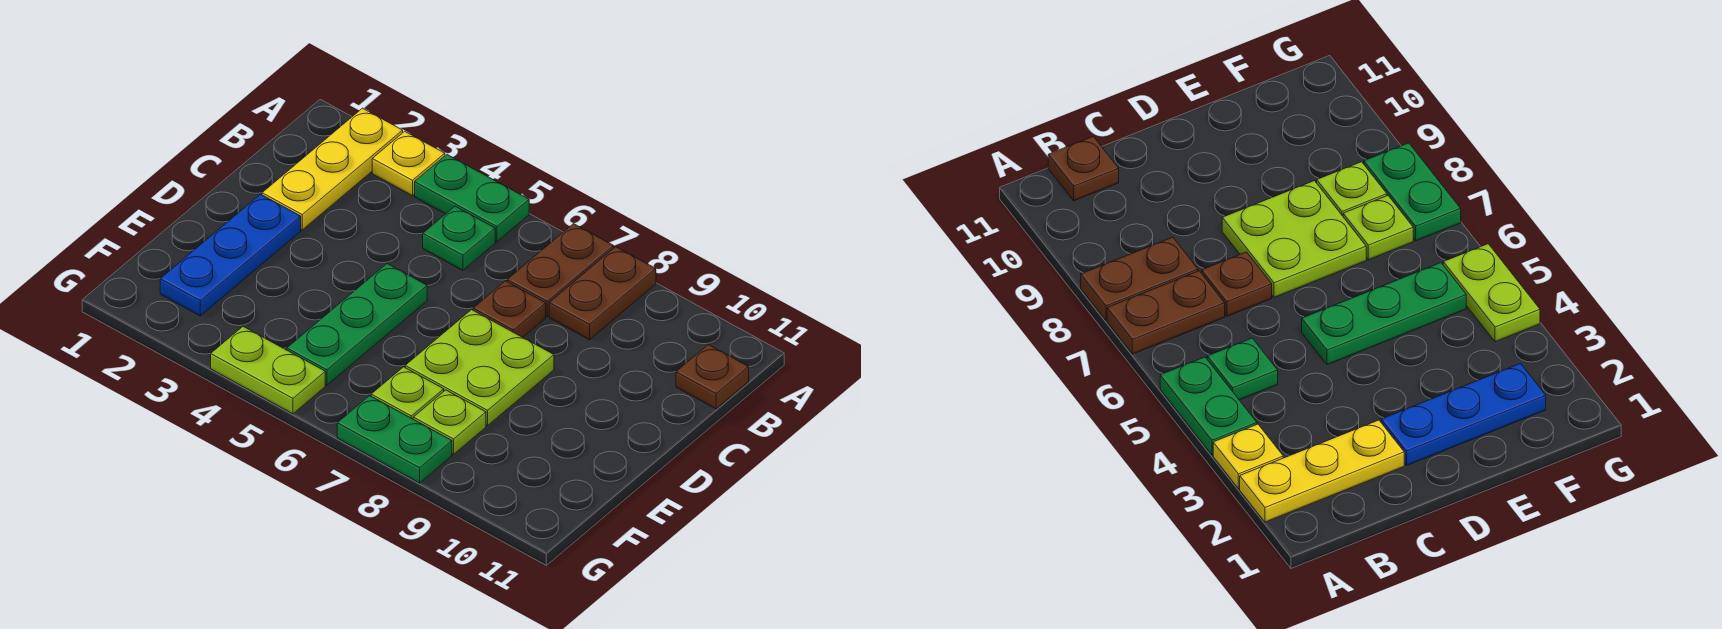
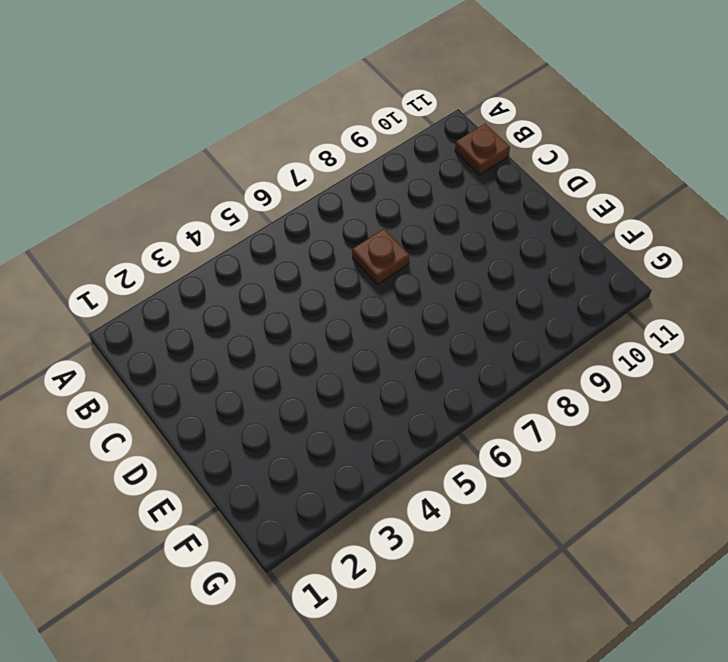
none -> yellow 1x3 plate [262,108,403,230]
none -> yellow 1x1 plate [372,131,445,196]
none -> green 1x2 plate [415,155,529,242]

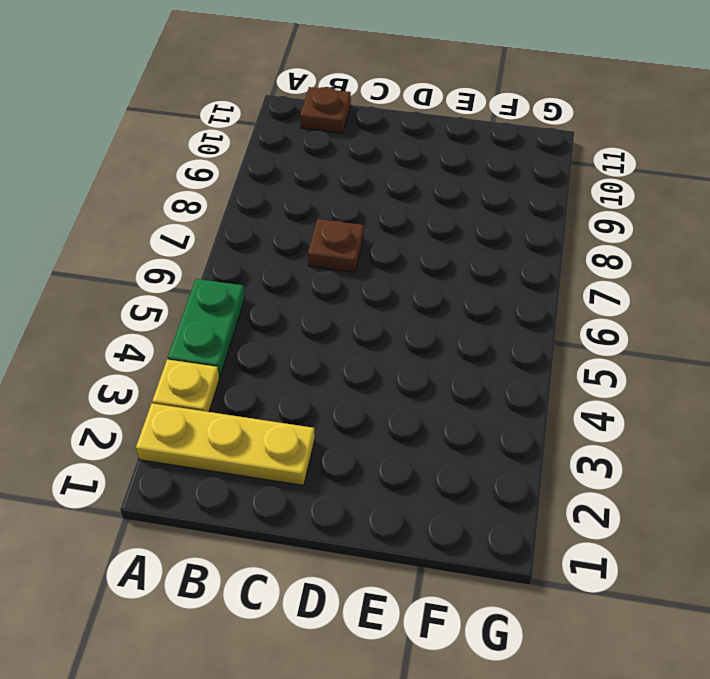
none -> brown 1x2 plate [507,224,614,316]
none -> brown 1x2 plate [549,247,656,340]
none -> green 1x1 plate [423,206,495,270]

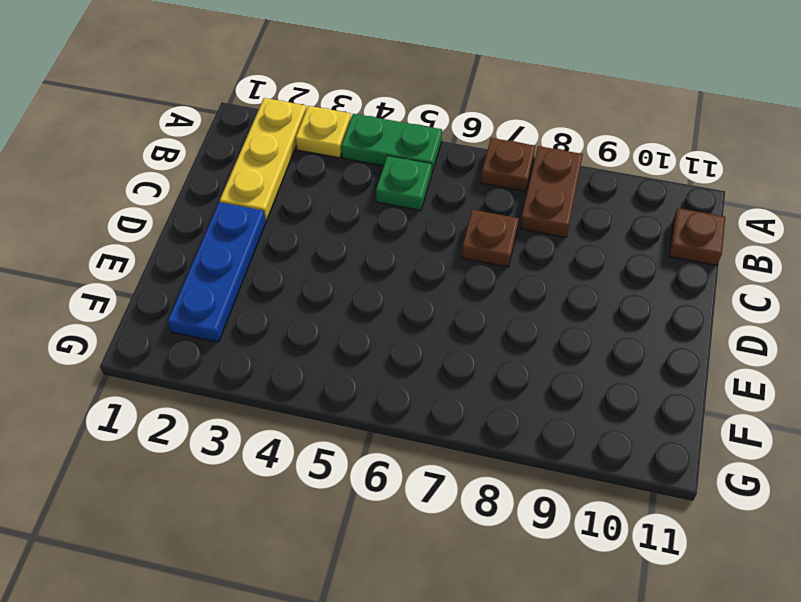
brown 1x1 plate [481,138,535,191] -> brown 1x2 plate [507,224,614,316]
none -> green 1x3 plate [287,264,427,385]
none -> lime 2x2 plate [405,310,554,426]
none -> lime 1x1 plate [371,367,444,419]

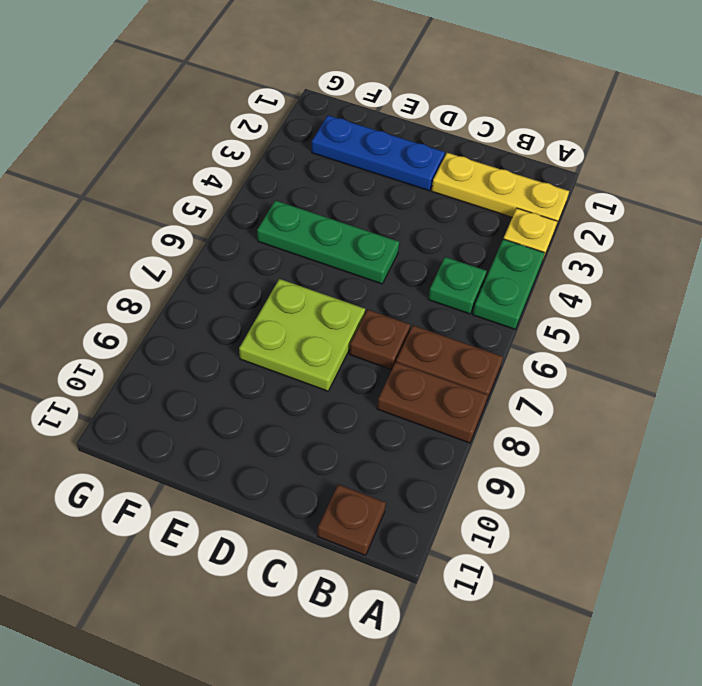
none -> lime 1x1 plate [371,367,444,419]
none -> lime 1x1 plate [413,390,486,454]
none -> lime 1x2 plate [211,327,325,414]

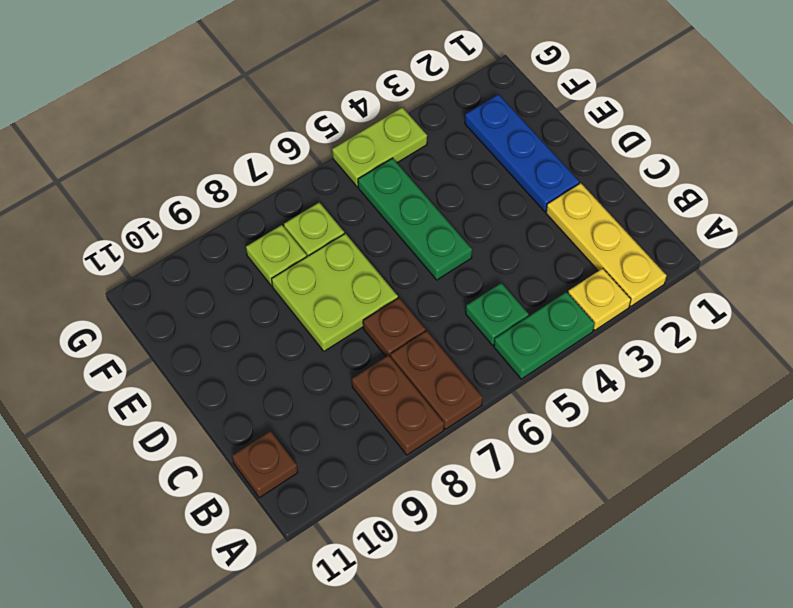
none -> green 1x2 plate [337,396,452,483]

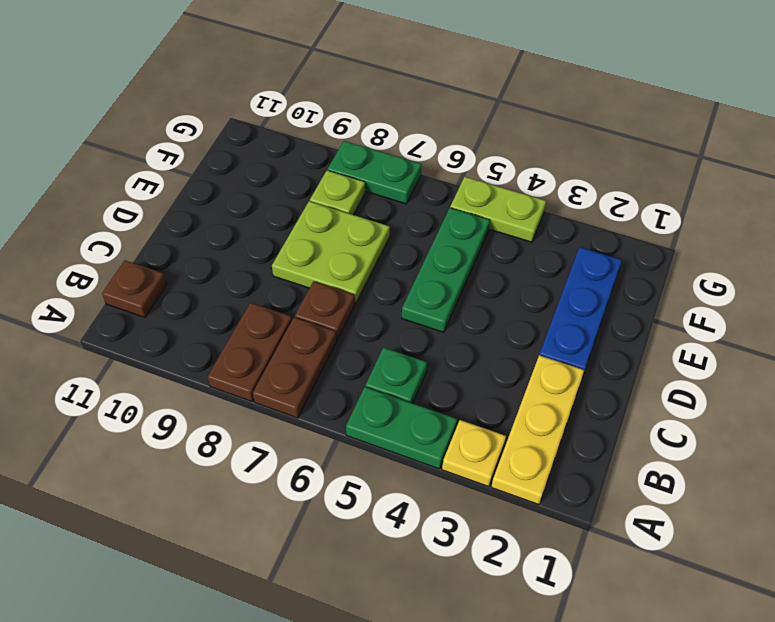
none -> lime 1x1 plate [371,367,444,419]

